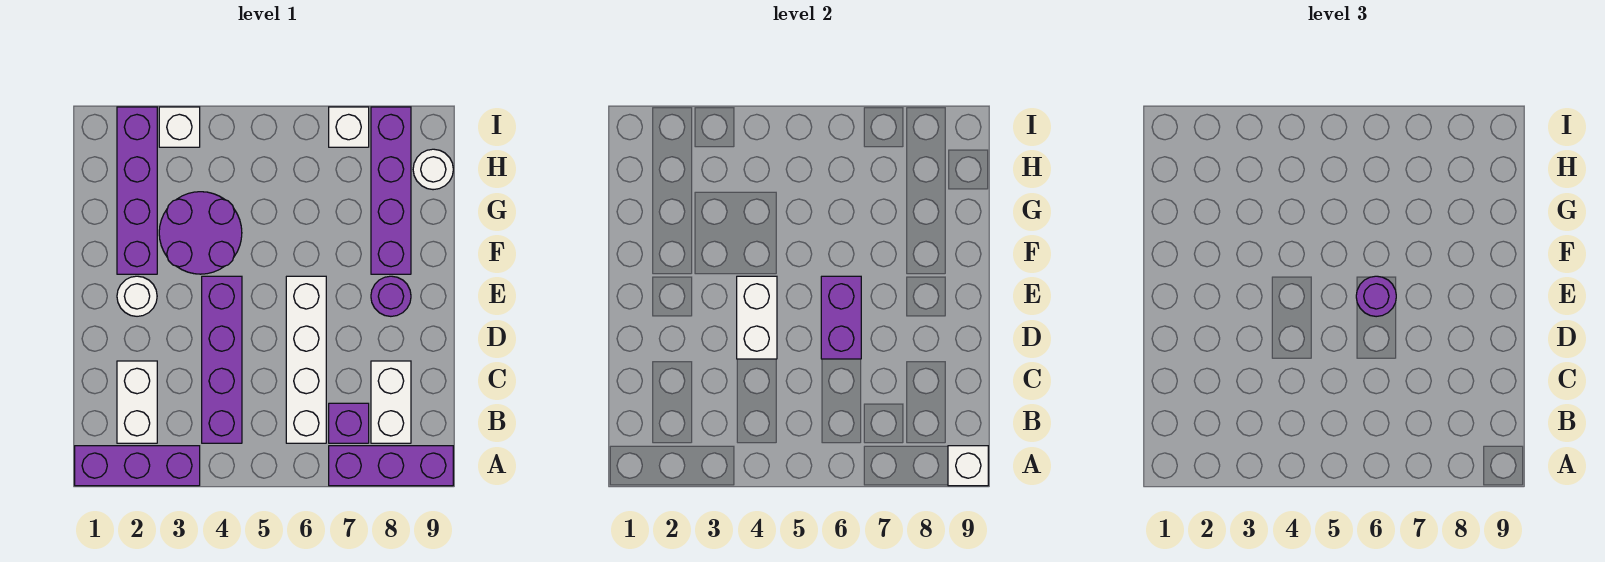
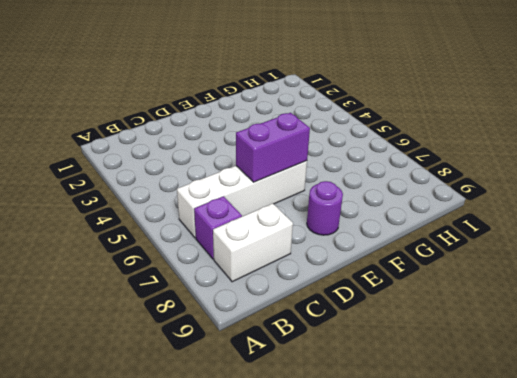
none -> purple 1x3 brick [75,446,200,486]
none -> purple 1x3 brick [329,446,453,486]
none -> white 1x2 brick [117,361,157,443]

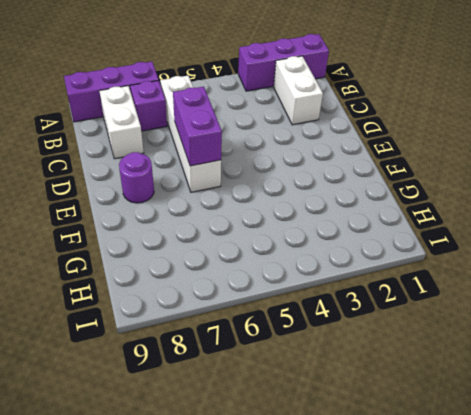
none -> purple 1x4 brick [202,276,242,443]
none -> white 1x1 round brick [117,276,157,316]
none -> purple 1x4 brick [117,107,157,274]

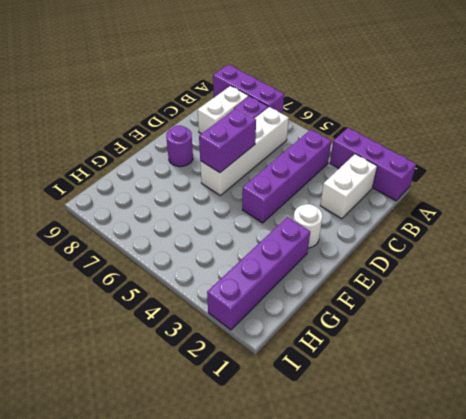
none -> purple 2x2 round brick [159,192,242,274]
none -> purple 1x4 brick [371,107,411,274]
none -> white 1x1 round brick [413,149,453,190]

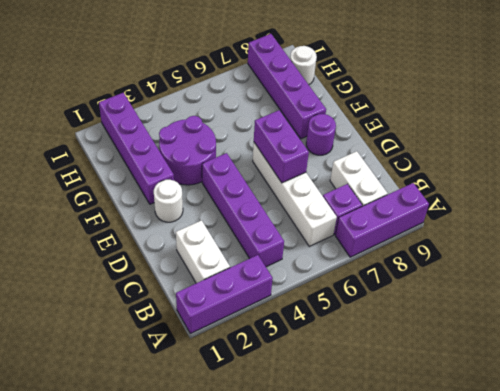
none -> white 1x1 brick [159,107,200,147]
none -> white 1x1 brick [329,107,369,147]
none -> white 1x1 brick [948,446,988,486]

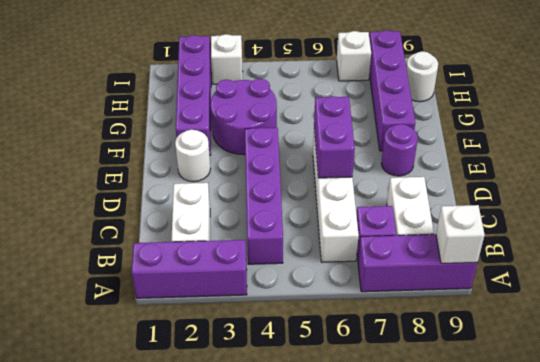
none -> white 1x2 brick [737,276,777,359]
none -> purple 1x1 round brick [1356,276,1396,317]

